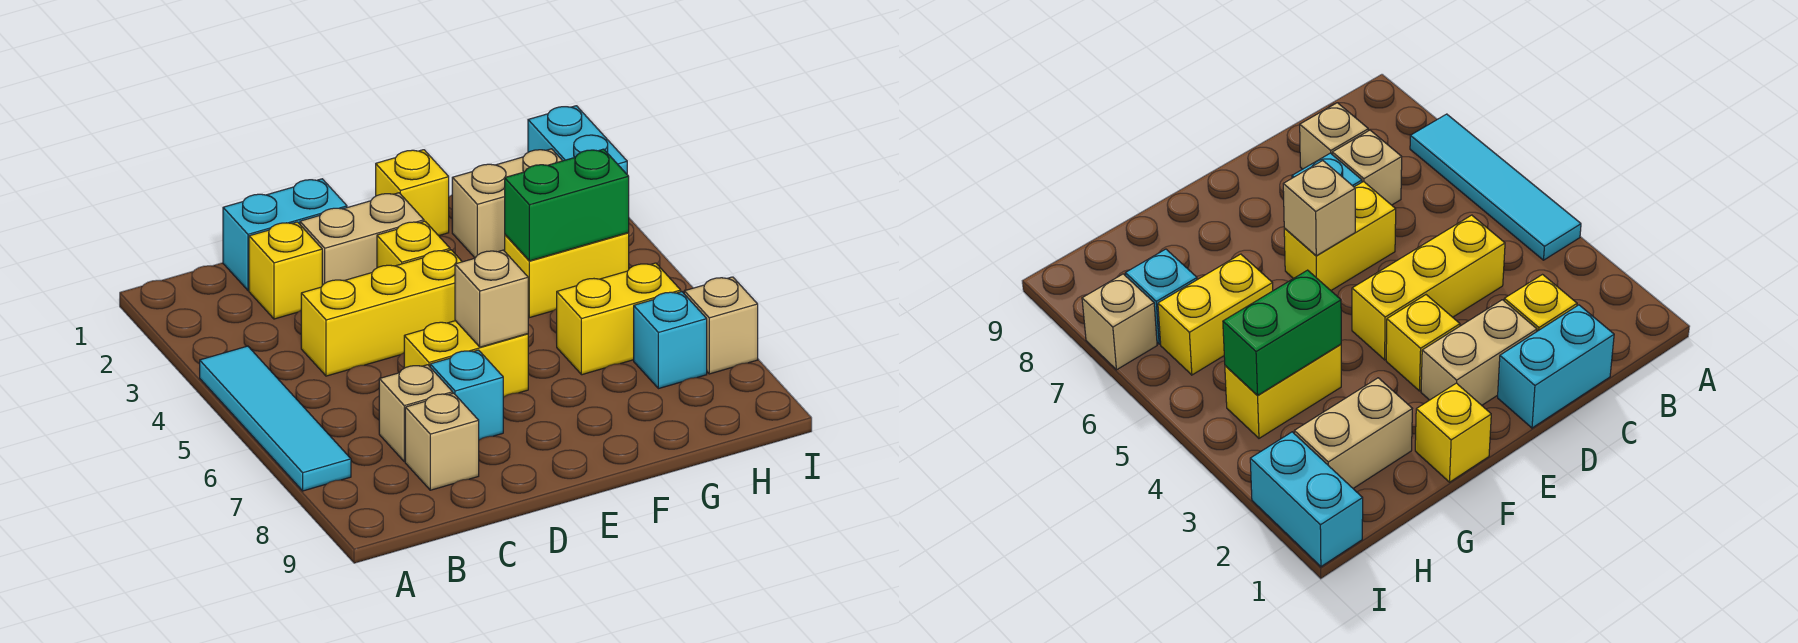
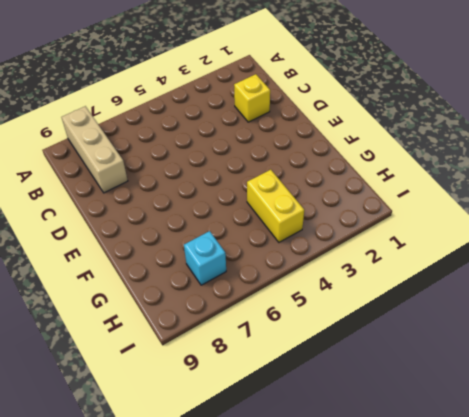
tan 1x3 brick [62,106,128,193] -> tan 1x1 brick [405,393,479,490]
none -> cyan 1x4 tile [200,346,351,491]
none -> cyan 1x2 brick [223,179,347,290]
none -> yellow 1x3 brick [301,250,462,376]

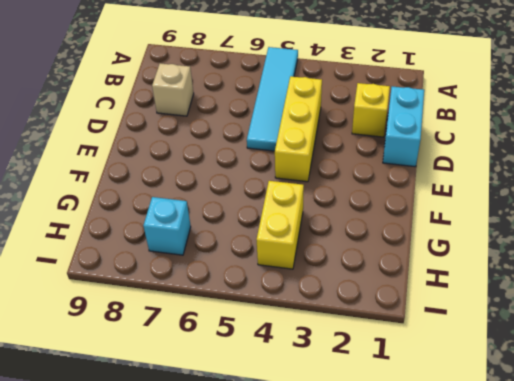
cyan 1x4 tile [247,47,298,151] -> cyan 1x4 tile turned to [200,346,351,491]
none -> tan 1x1 brick [379,365,453,462]
none -> tan 1x2 brick [300,193,424,285]
none -> yellow 1x2 brick [404,321,528,397]

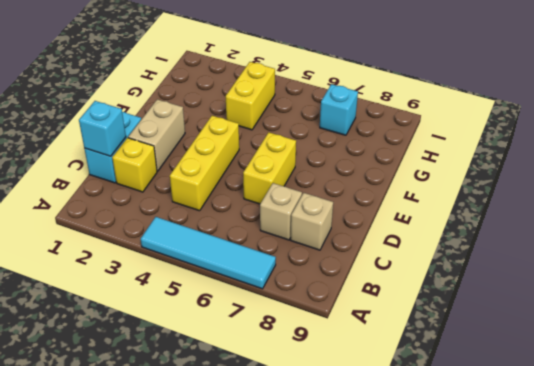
cyan 1x1 brick [79,101,126,156] -> cyan 1x1 brick moved to [430,350,503,440]
none -> yellow 1x1 brick [377,221,450,268]
none -> yellow 1x1 brick [376,150,449,236]
none -> tan 1x2 brick [452,149,562,258]

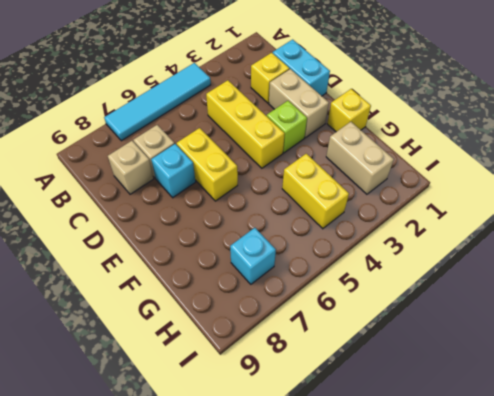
lime 1x1 brick [267,101,307,153] -> yellow 1x1 brick [377,221,450,268]
none -> yellow 1x2 brick [557,263,681,375]
none -> cyan 1x2 brick [528,106,627,174]
none -> tan 1x1 brick [684,277,758,374]

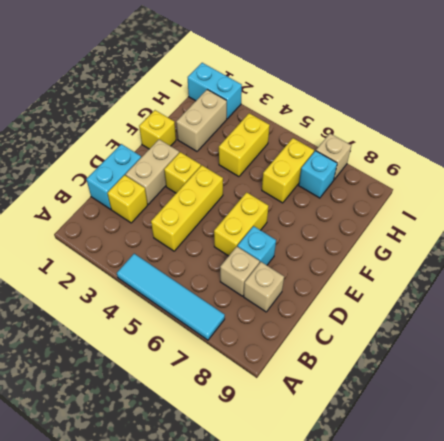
none -> tan 1x1 brick [455,250,528,347]
none -> green 1x2 brick [505,149,629,261]

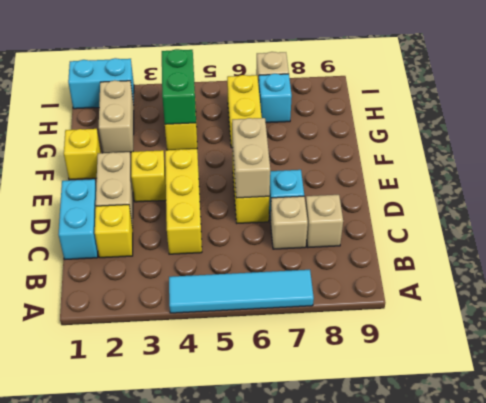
tan 1x2 brick [232,118,270,198] -> tan 1x1 brick [455,250,528,347]

